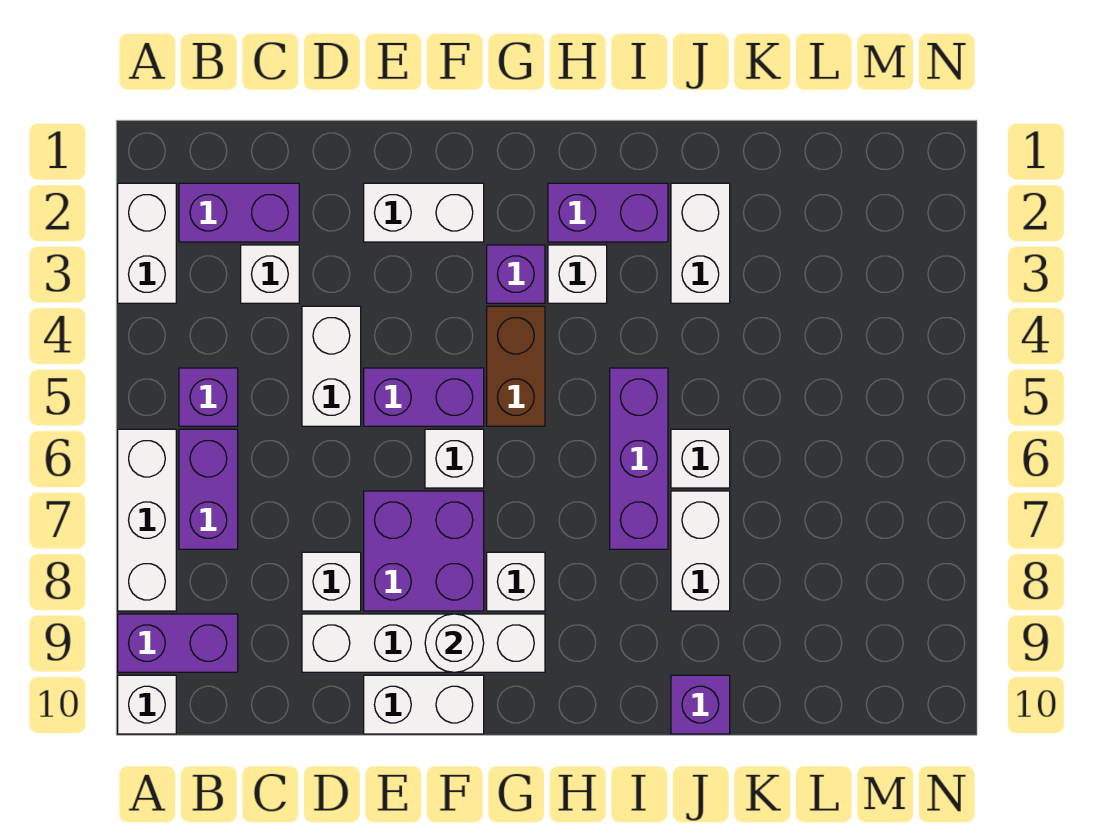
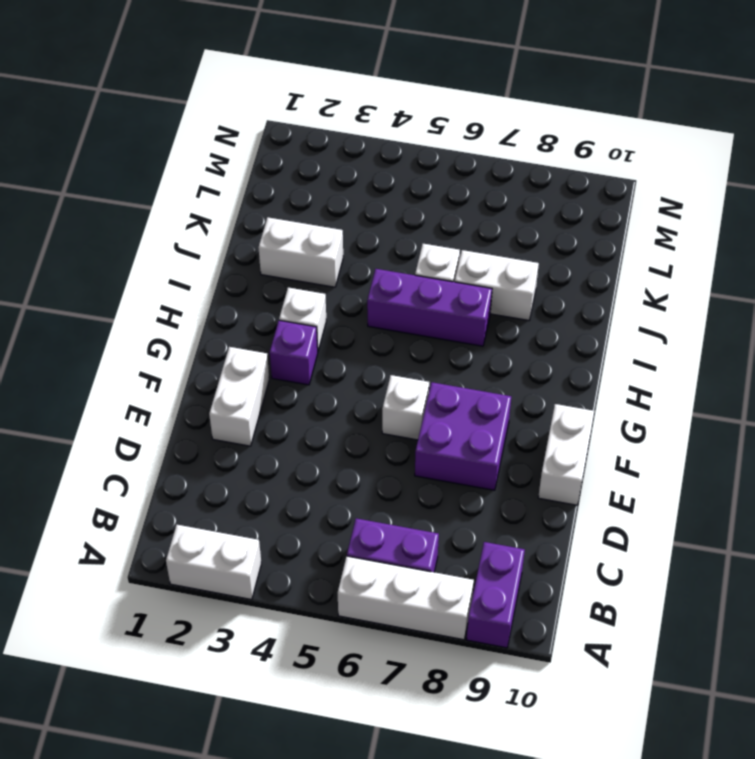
none -> white 1x1 brick [118,675,176,734]
none -> purple 1x2 brick [179,183,299,242]
none -> purple 1x1 brick [179,368,238,426]

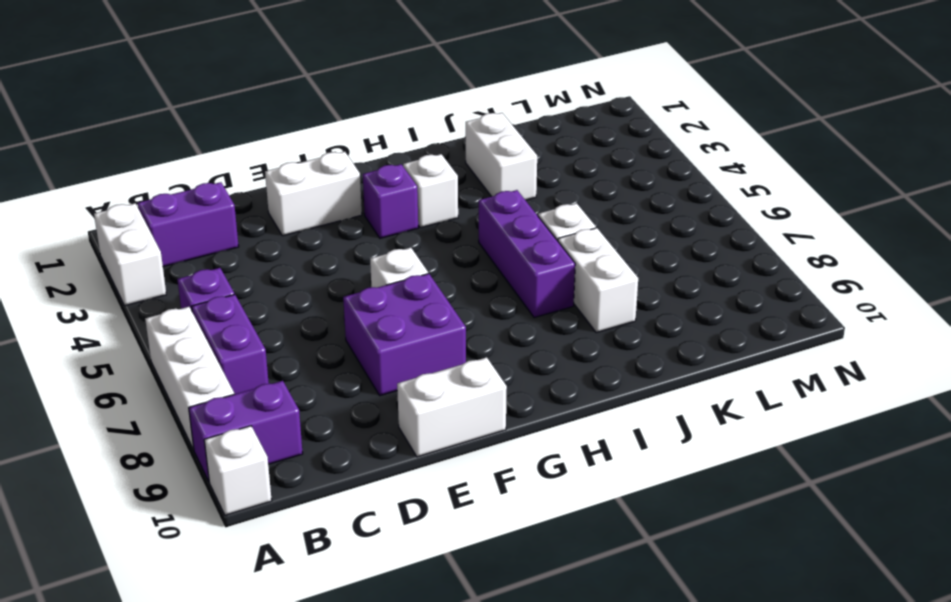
none -> white 1x1 brick [241,245,299,303]
none -> white 1x2 brick [302,306,361,426]
none -> white 1x1 brick [302,552,361,611]

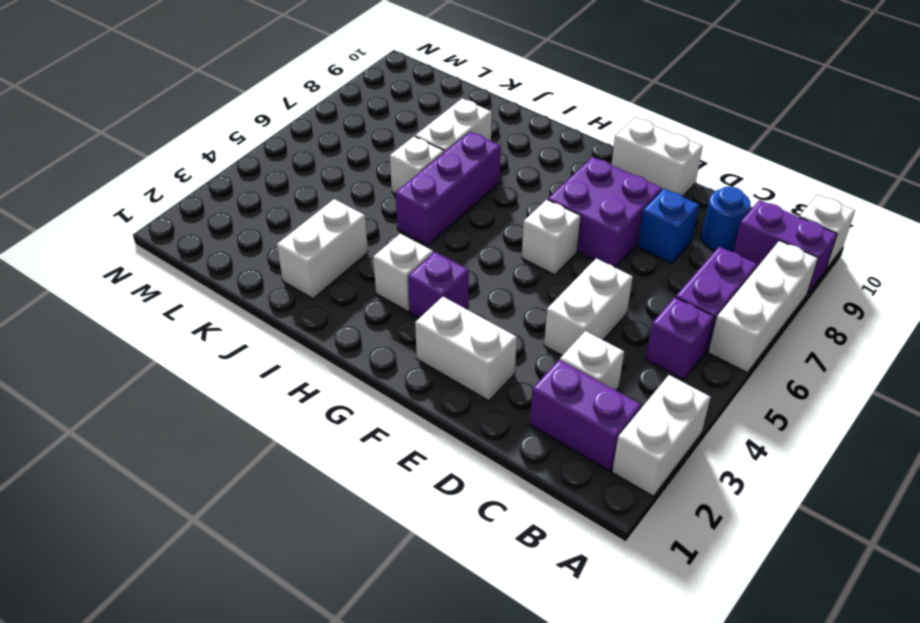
blue 1x1 round brick [702,187,750,251] -> none
blue 1x1 brick [637,189,699,263] -> white 1x1 brick [302,552,361,611]
none -> white 1x4 brick [302,614,545,672]
none -> purple 1x2 brick [364,368,484,426]
none -> brown 1x2 brick [487,306,545,426]

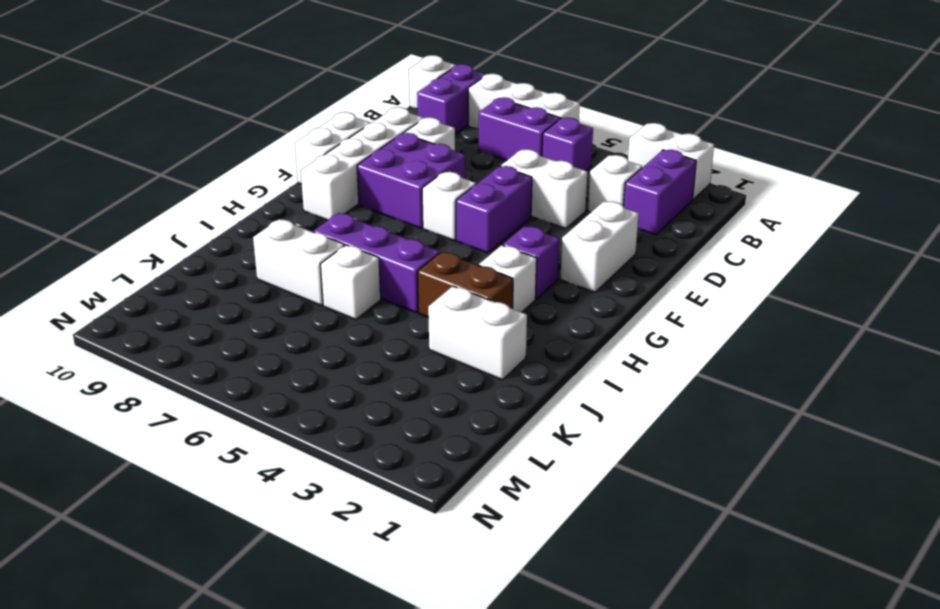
brown 1x2 brick [418,252,513,317] -> brown 1x2 brick moved to [487,306,545,426]
none -> white 1x1 brick [487,552,545,611]
none -> purple 1x2 brick [548,183,668,242]
none -> purple 1x1 brick [671,675,730,734]

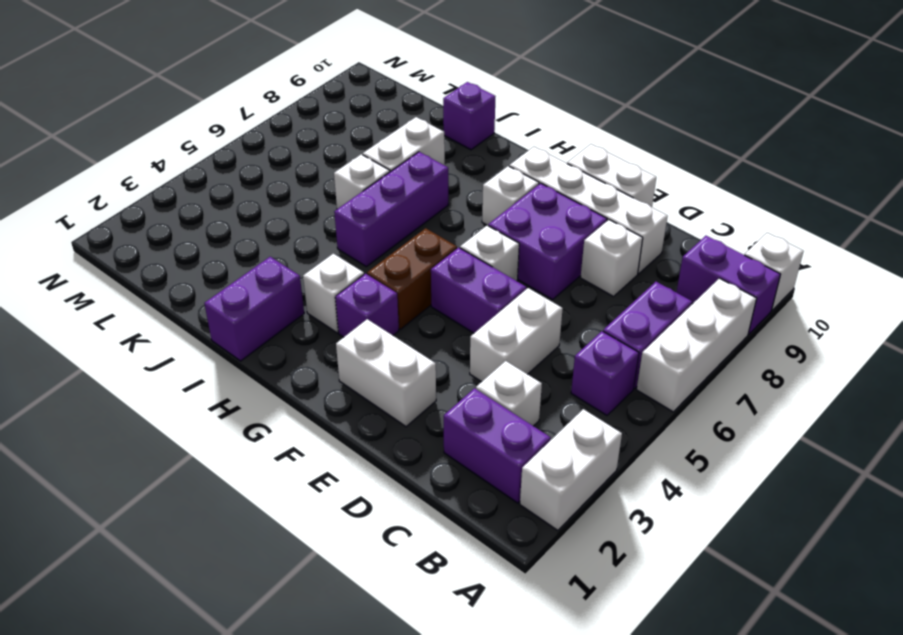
purple 1x2 brick [204,257,304,361] -> purple 1x2 brick turned to [548,183,668,242]
none -> white 1x2 brick [671,183,730,303]
none -> white 1x1 round brick [425,614,484,672]

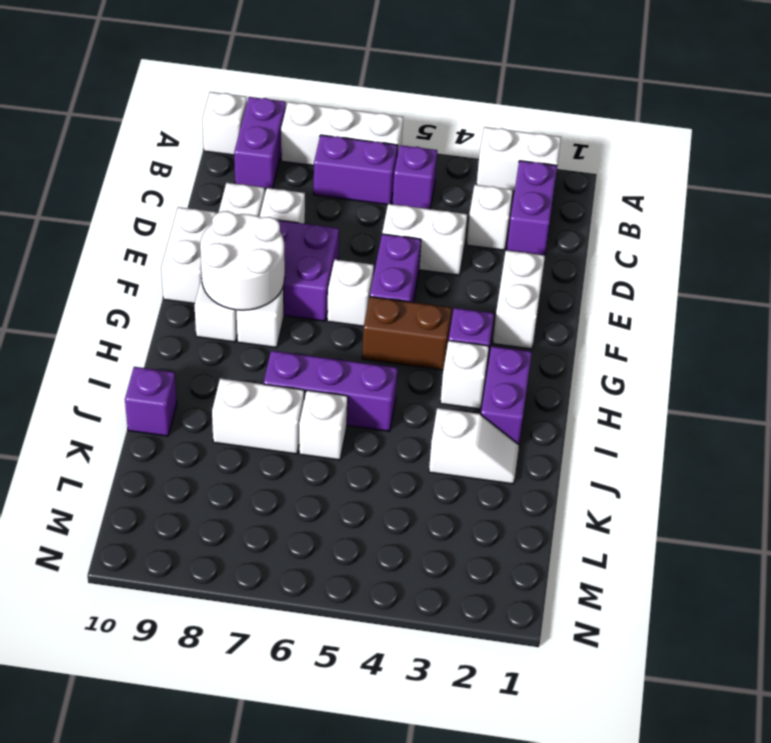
white 2x2 round brick [200,211,285,310] -> white 1x1 round brick [425,614,484,672]
white 1x2 slope [429,408,519,484] -> white 1x2 brick [671,183,730,303]

